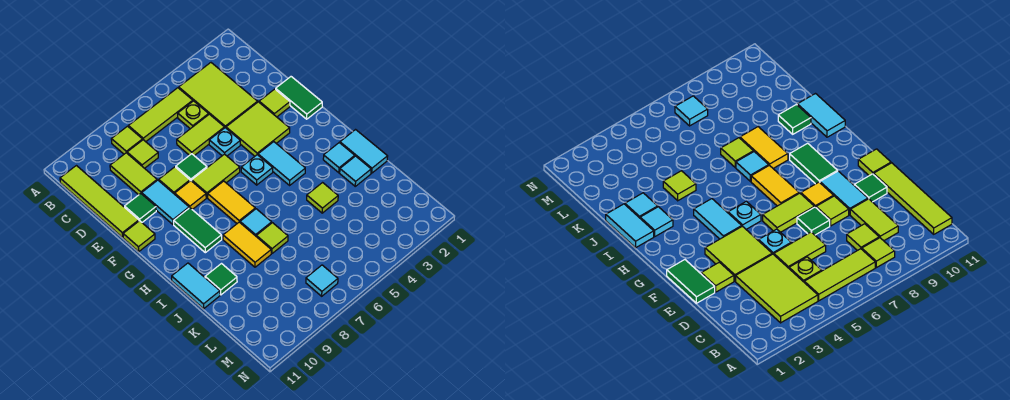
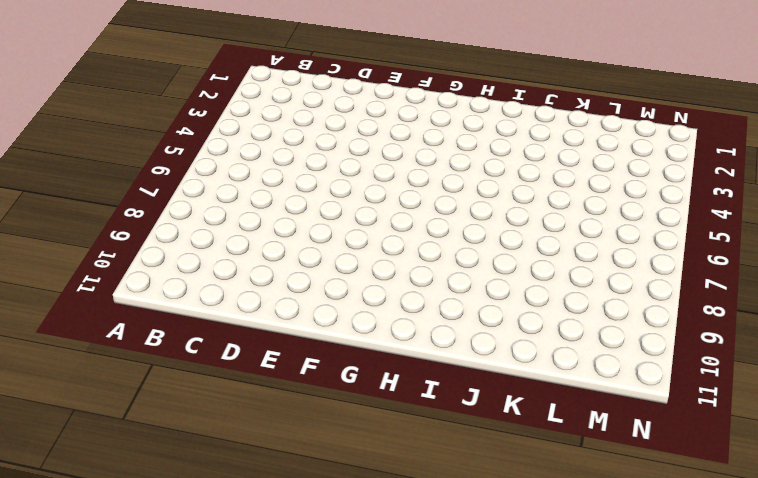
none -> lime 2x3 tile [179,63,258,128]
none -> lime 1x3 tile [128,88,193,142]
none -> lime 1x1 tile [111,126,143,154]
none -> lime 1x4 tile [60,166,139,237]

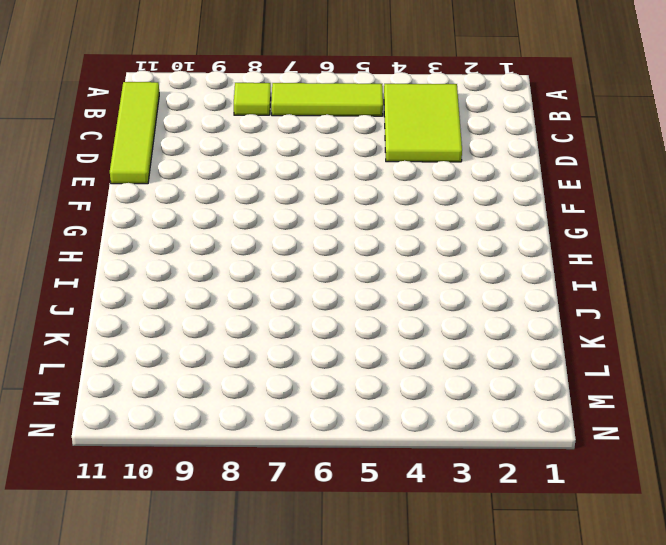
none -> lime 1x1 plate [178,101,209,129]
none -> lime 1x1 tile [127,140,158,168]
none -> lime 1x2 tile [110,153,157,195]
none -> lime 1x2 tile [177,114,224,156]

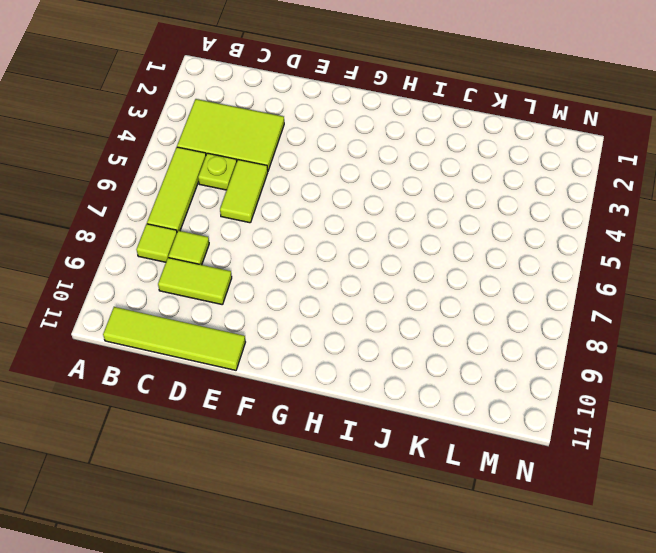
none -> green 1x2 tile [276,77,322,119]
none -> lime 1x1 tile [259,89,290,117]
none -> lime 2x2 tile [226,102,290,156]
none -> cyan 1x1 plate [209,128,240,156]

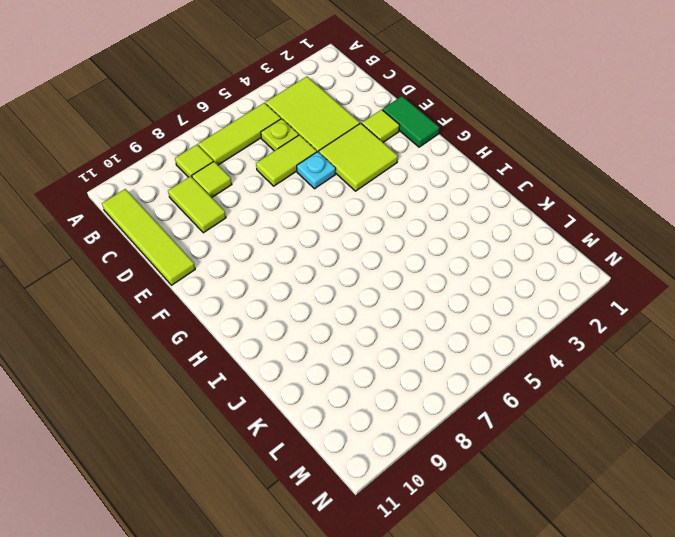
none -> green 1x1 tile [176,154,207,181]
none -> lime 1x1 tile [159,167,190,194]
none -> cyan 1x2 tile [142,180,189,225]
none -> green 1x1 tile [125,194,156,222]

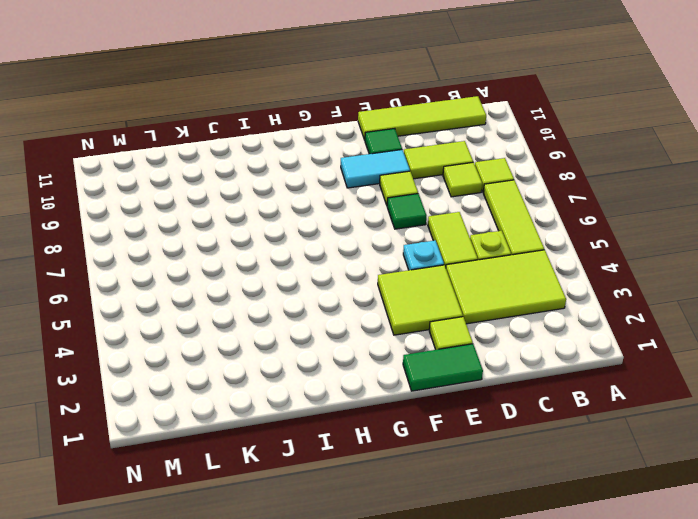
none -> lime 1x2 tile [192,154,240,198]
none -> yellow 1x1 tile [175,181,206,210]
none -> lime 1x1 tile [123,221,155,252]
none -> cyan 1x2 tile [258,142,305,185]

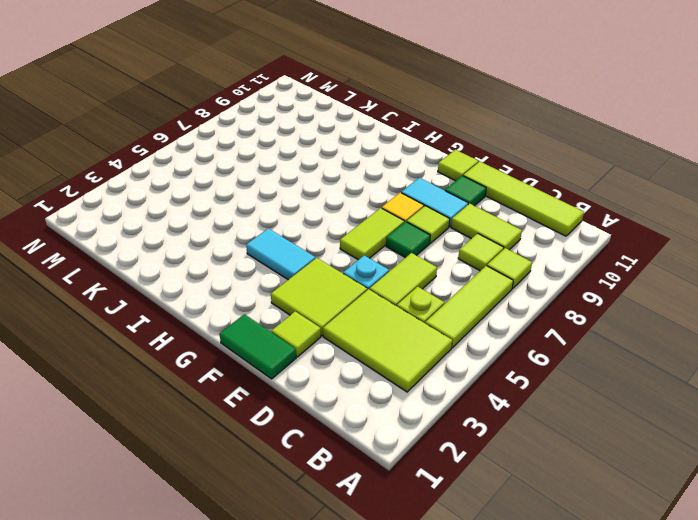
none -> cyan 1x1 plate [241,155,273,185]
none -> yellow 1x2 tile [208,181,255,223]
none -> green 1x2 tile [174,208,222,253]
none -> cyan 1x2 tile [340,130,388,173]

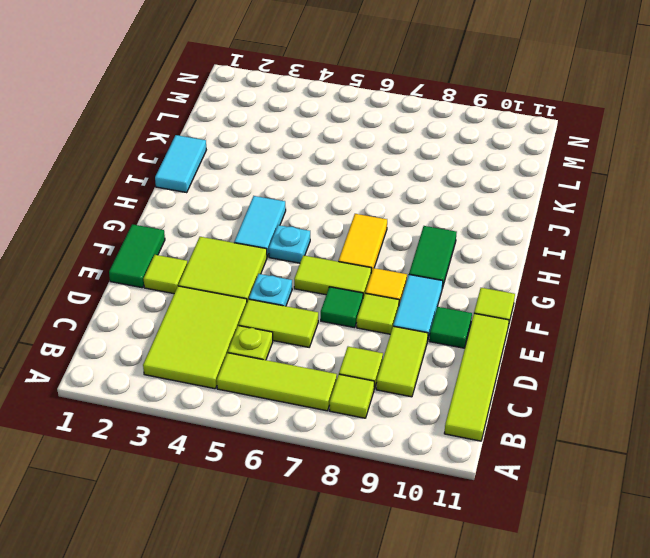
none -> cyan 1x1 tile [323,143,355,173]
none -> cyan 1x1 tile [240,209,272,236]
none -> yellow 1x2 tile [223,222,271,267]
none -> cyan 1x2 tile [172,263,220,309]

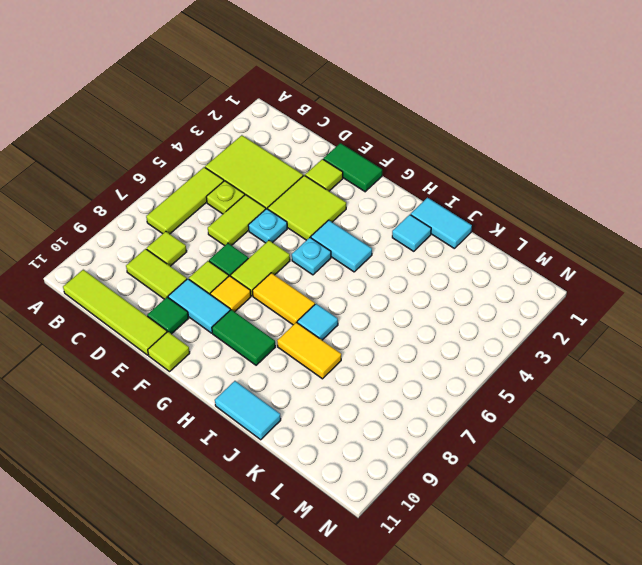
none -> lime 1x1 tile [111,126,143,154]
none -> cyan 1x1 tile [340,156,371,186]
none -> lime 1x1 tile [307,183,338,213]
none -> lime 1x1 tile [256,223,288,253]

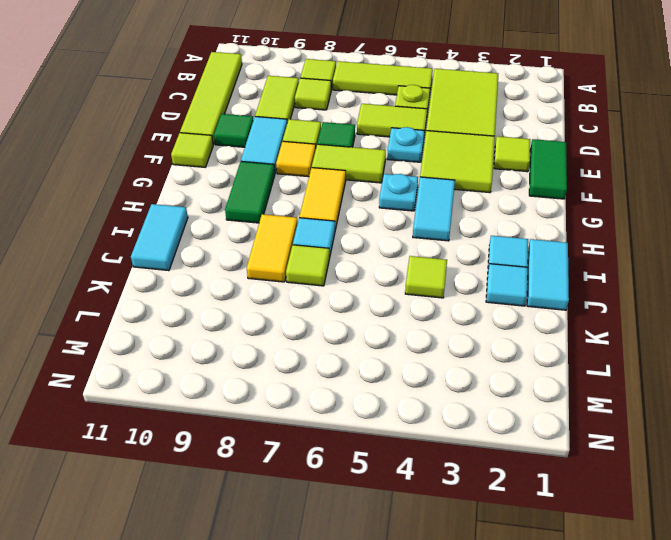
none -> green 1x1 tile [205,264,237,295]
none -> cyan 1x1 tile [306,265,338,296]

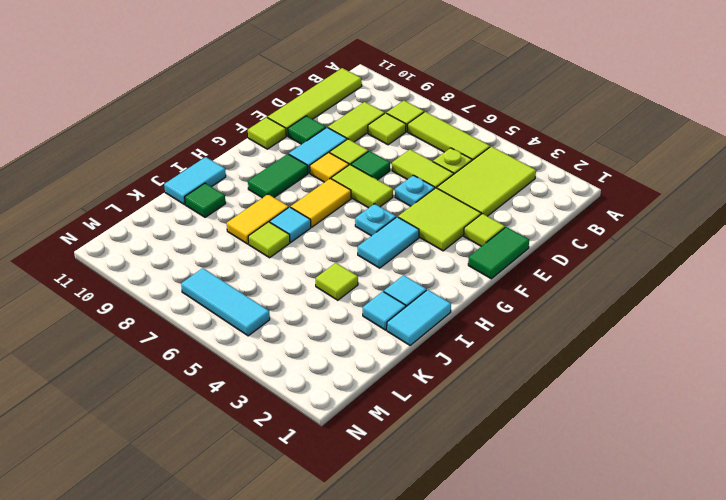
cyan 1x3 tile [181,268,270,336] -> cyan 1x1 tile [306,265,338,296]

